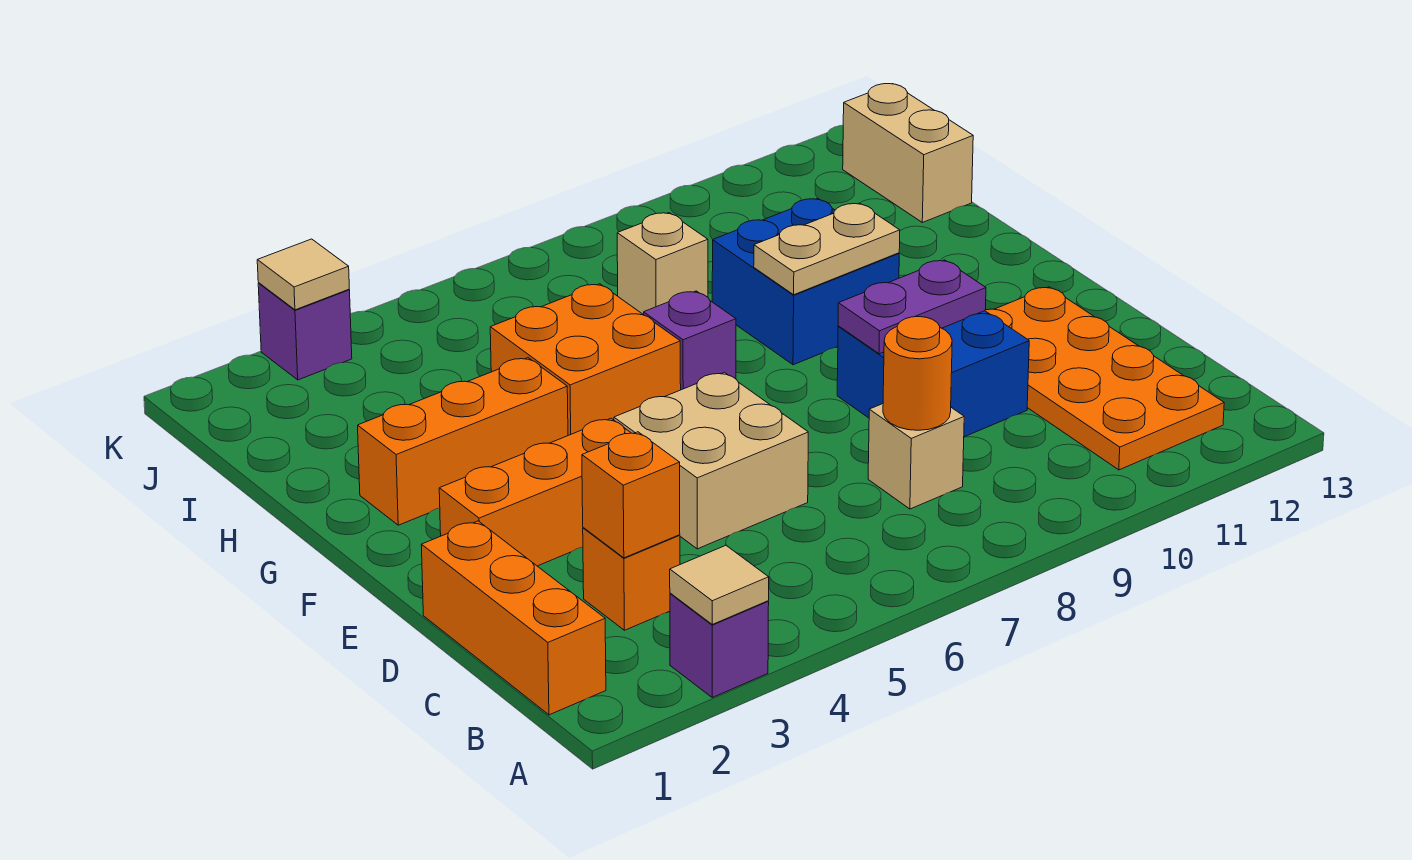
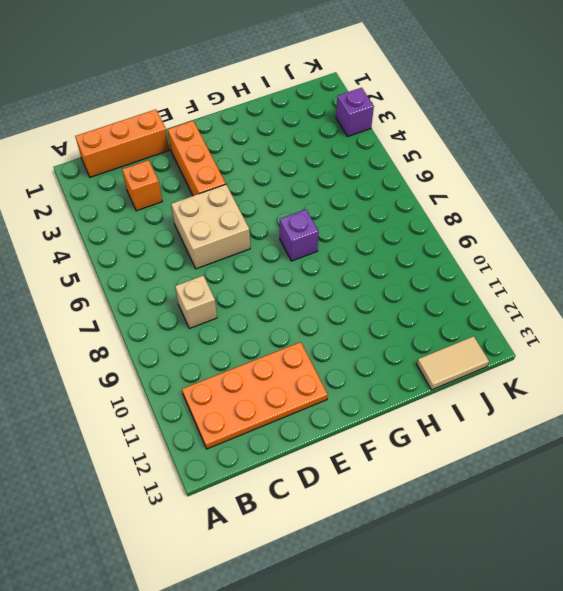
tan 1x2 tile [417,336,489,390] -> tan 1x2 brick [843,84,973,222]
none -> purple 1x1 brick [670,593,769,697]
none -> blue 2x2 brick [837,311,1029,437]
none -> orange 1x3 brick [358,358,568,525]

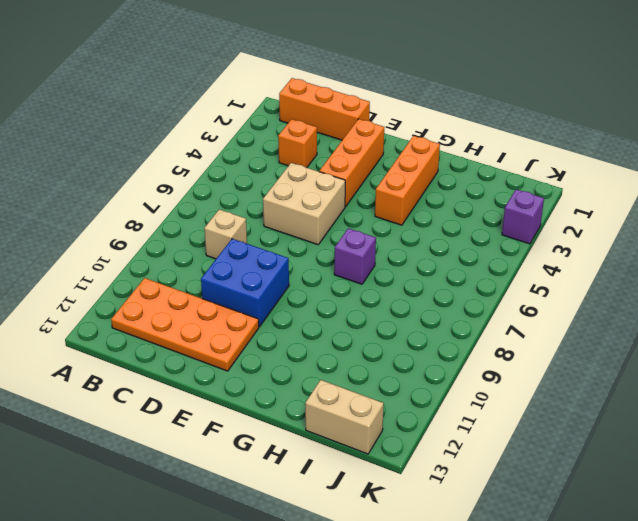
none -> purple 1x1 brick [670,593,769,697]
none -> orange 2x2 brick [490,284,681,435]
none -> blue 2x2 brick [712,199,899,365]

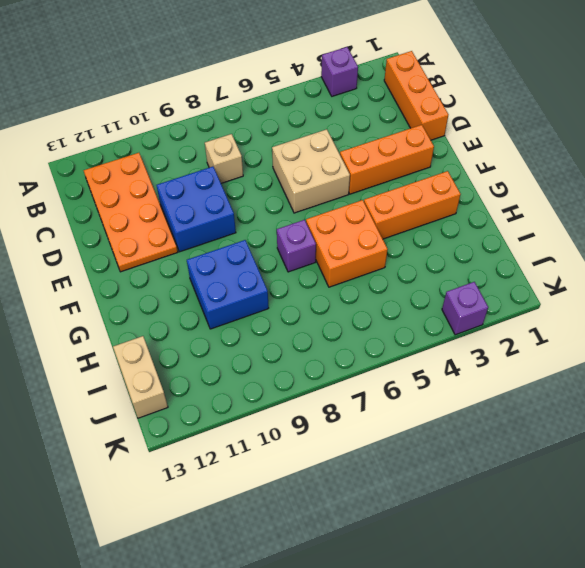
none -> orange 1x1 brick [583,528,680,630]
none -> tan 1x1 brick [617,213,708,315]
none -> tan 1x1 tile [670,546,769,624]

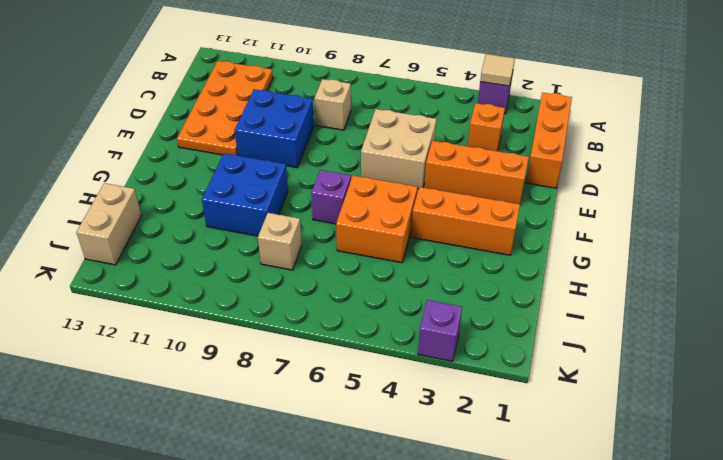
none -> orange 1x1 brick [582,432,680,558]
none -> orange 1x1 round brick [883,317,952,430]
none -> purple 1x2 plate [838,260,986,354]

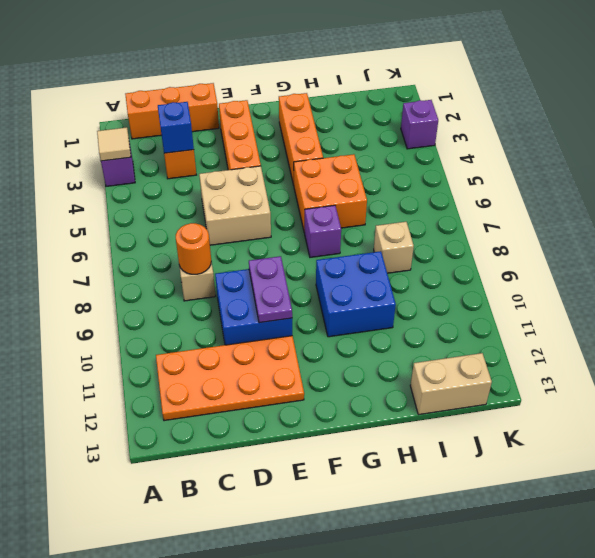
blue 1x1 brick [158,102,194,153] -> orange 1x1 brick [582,432,680,558]
none -> tan 1x2 plate [754,203,900,295]
none -> tan 1x1 tile [257,239,349,310]

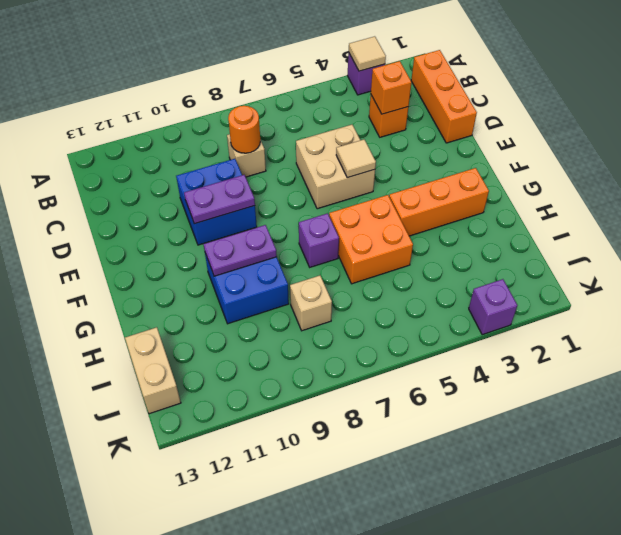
tan 1x1 tile [336,140,376,178] -> tan 1x1 tile moved to [257,239,349,310]
purple 1x2 plate [204,225,277,276] -> tan 1x2 plate [754,203,900,295]
none -> orange 2x4 plate [985,287,1224,470]
none -> orange 1x3 brick [439,418,631,566]

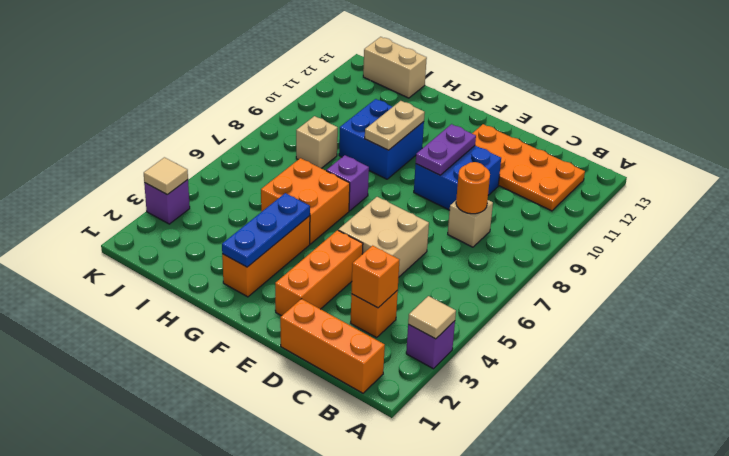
blue 1x3 plate [222,193,310,267] -> none

